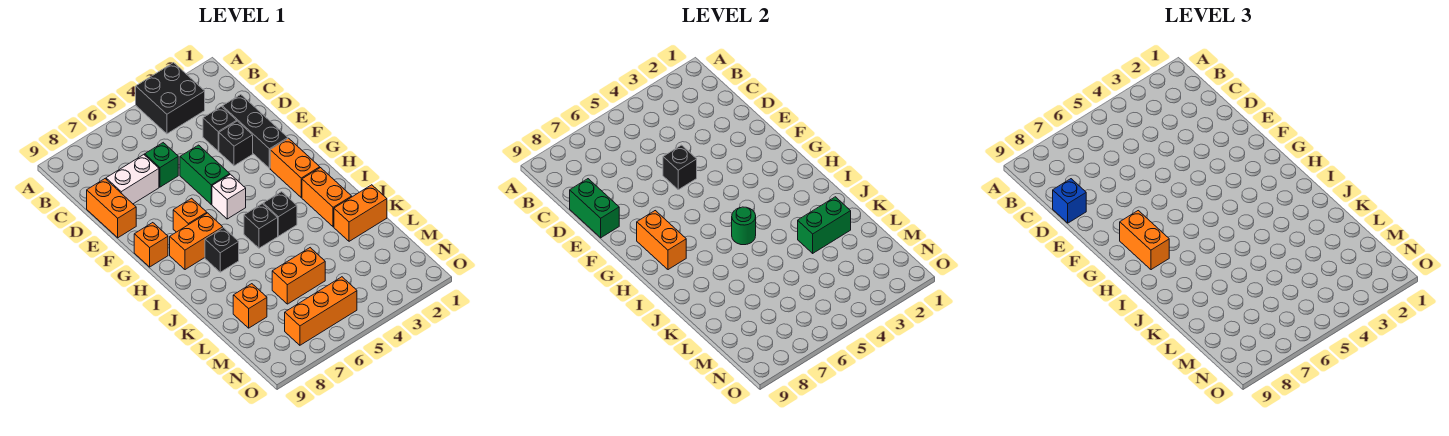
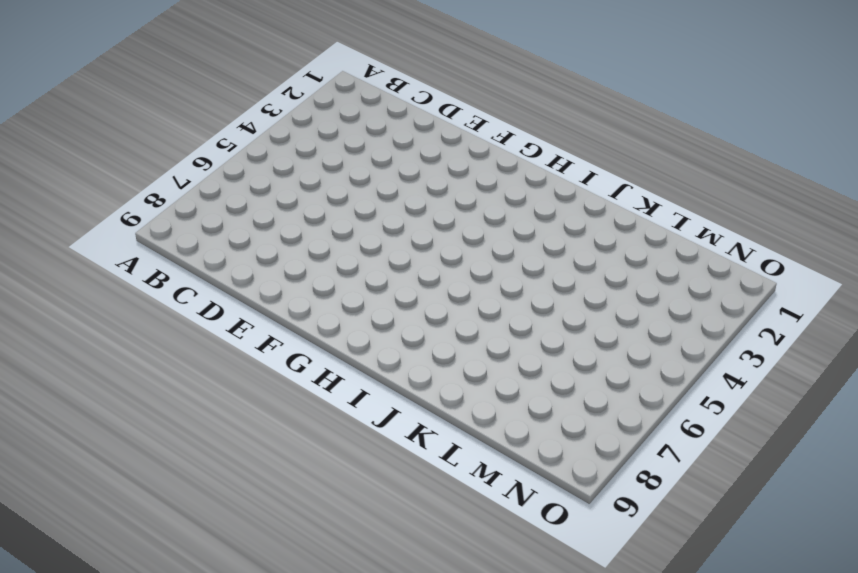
none -> black 2x2 brick [136,63,205,134]
none -> black 1x3 brick [222,95,288,168]
none -> black 1x1 brick [203,107,237,151]

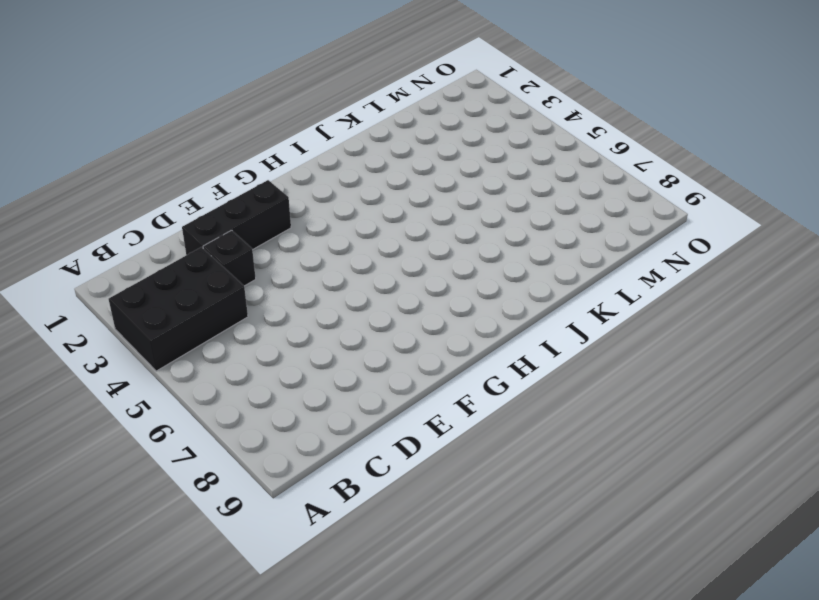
black 2x3 brick [109,247,248,371] -> black 2x2 brick [136,63,205,134]
none -> green 1x1 brick [145,143,178,187]
none -> white 1x2 brick [106,155,159,204]
none -> orange 1x2 brick [87,179,136,238]

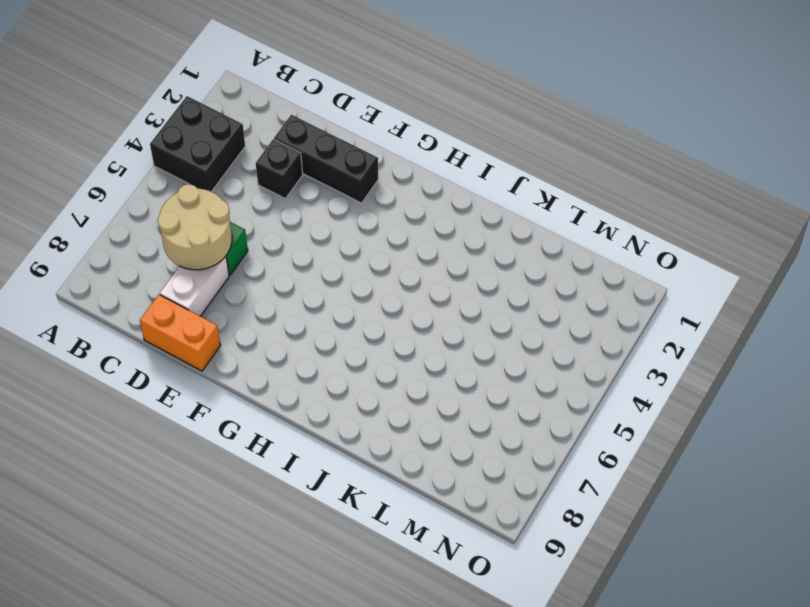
tan 2x2 round brick [158,184,232,270] -> none
none -> black 1x1 brick [219,121,253,166]
none -> green 1x2 brick [180,145,230,204]
none -> orange 1x2 brick [270,138,320,197]

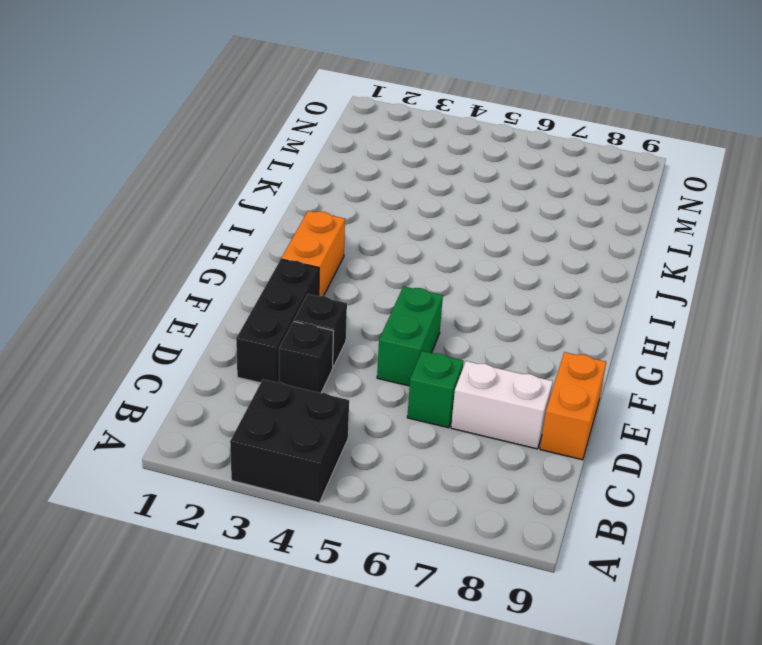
none -> white 1x1 brick [212,174,246,219]
none -> orange 1x1 brick [173,198,207,232]
none -> orange 1x1 brick [134,223,168,267]

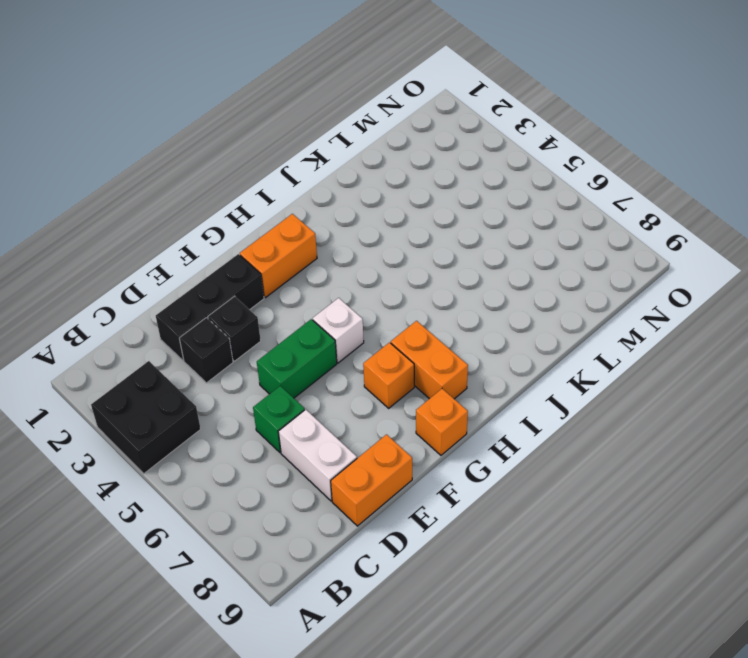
none -> orange 1x2 brick [302,168,352,227]
none -> black 1x1 brick [263,192,297,236]
none -> black 1x1 brick [244,204,278,248]

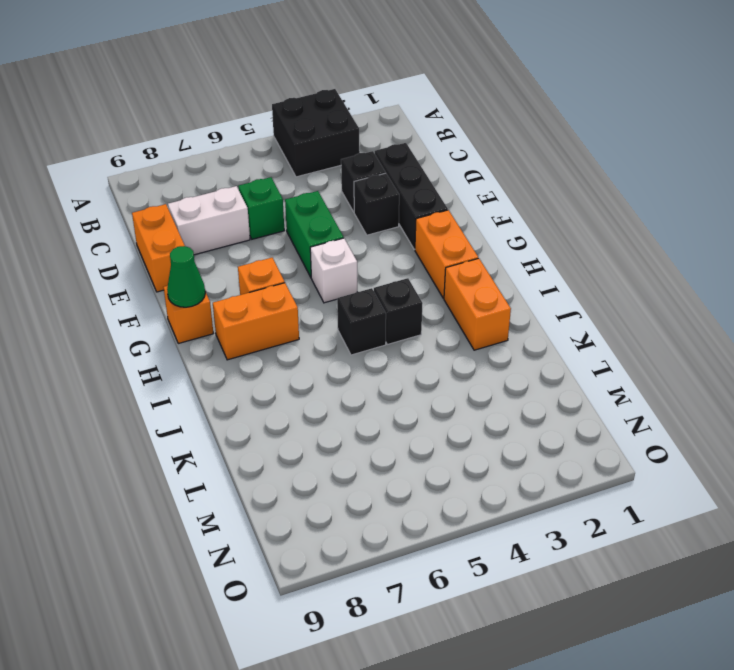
green 1x1 cone [167,246,205,307] -> none
none -> black 1x1 brick [205,228,239,272]
none -> orange 1x2 brick [334,185,387,241]
none -> orange 1x2 brick [272,248,325,304]

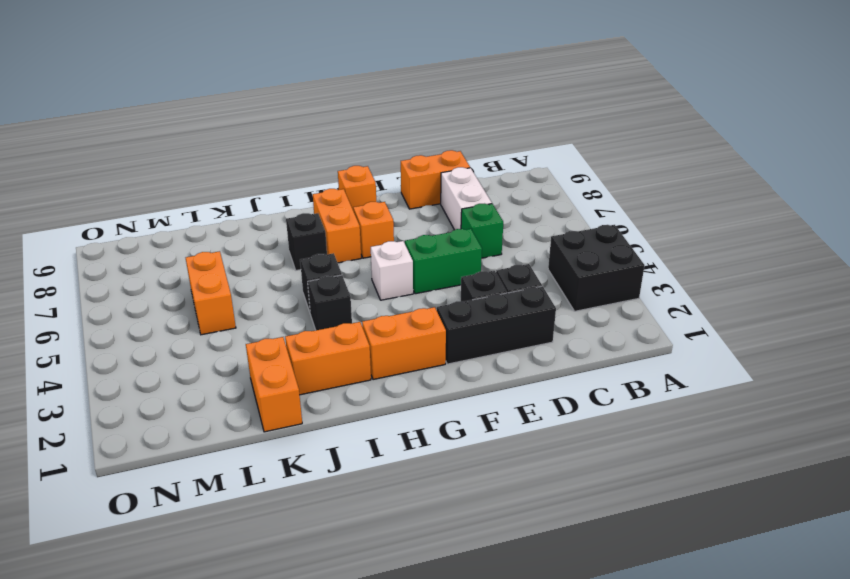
none -> orange 1x1 brick [233,284,267,328]
none -> orange 1x3 brick [285,277,357,345]
none -> green 1x2 brick [570,179,619,238]

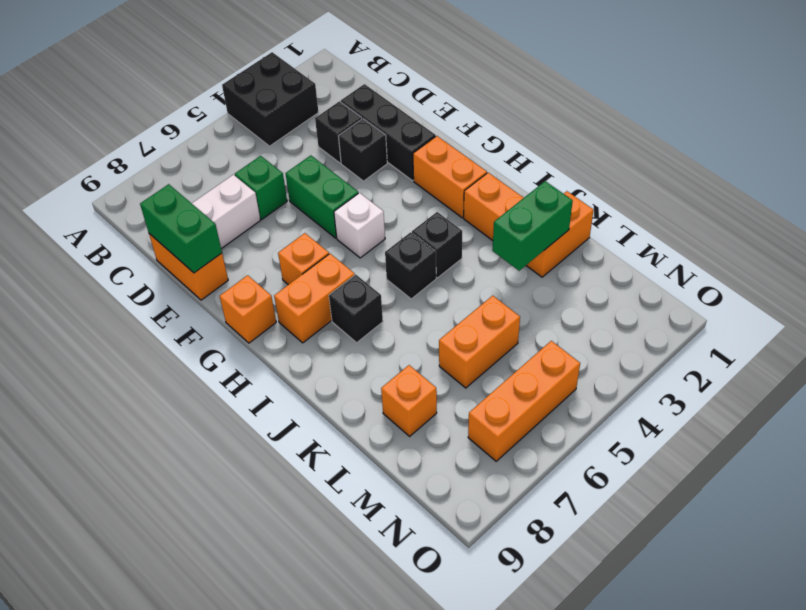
none -> black 1x1 brick [663,145,697,190]
none -> orange 1x2 brick [637,211,686,270]
none -> green 1x1 round brick [732,207,756,245]

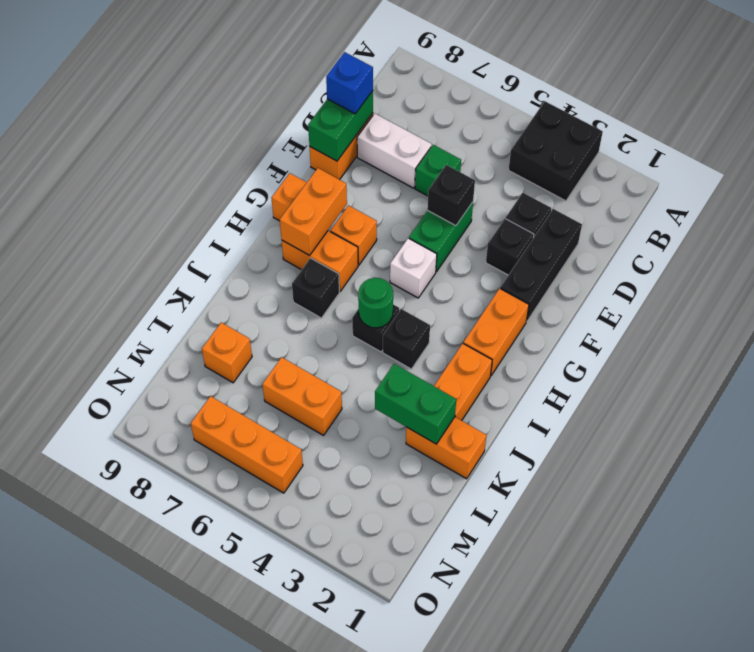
none -> orange 1x2 brick [1120,211,1169,270]

